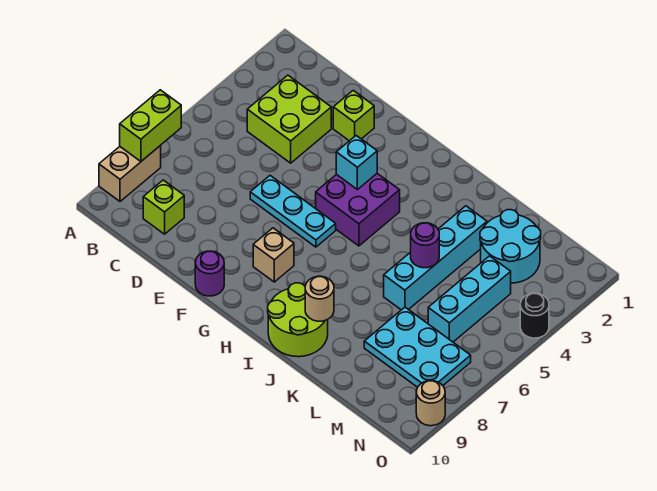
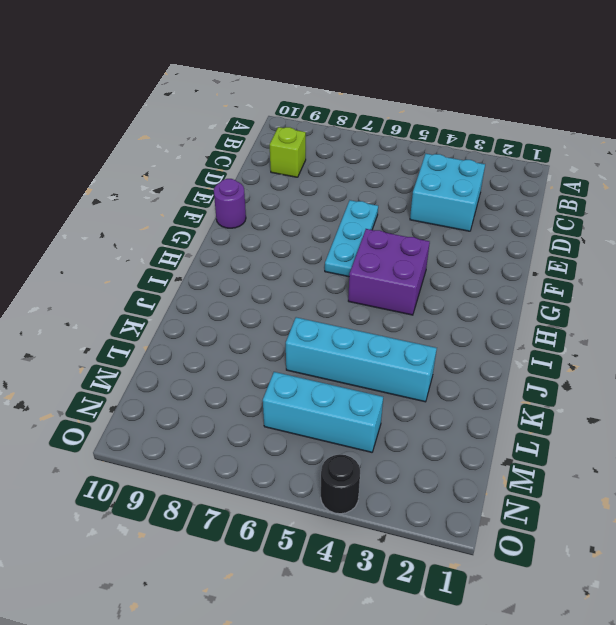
cyan 2x2 brick [410,154,485,231] -> lime 2x2 brick [247,75,331,163]
none -> tan 1x2 brick [99,145,161,201]
none -> lime 1x1 brick [333,90,374,141]
none -> tan 1x1 brick [253,228,294,282]

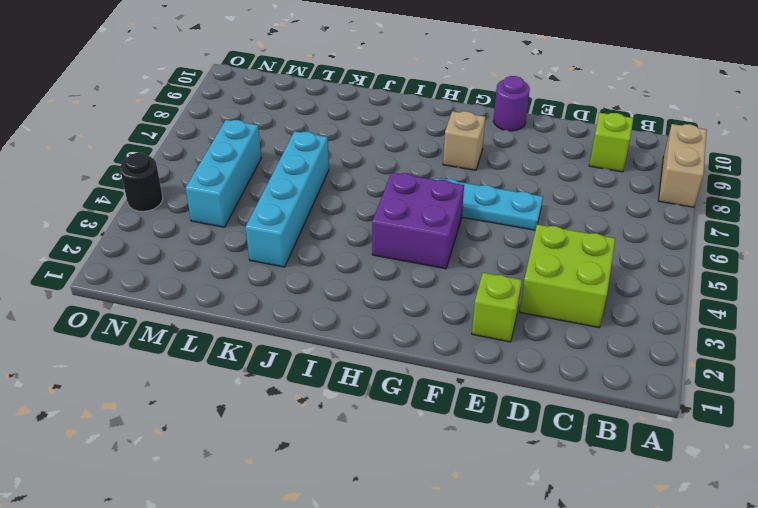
none -> lime 2x2 round brick [268,283,328,357]
none -> cyan 2x2 round brick [480,210,541,283]
none -> cyan 2x3 plate [364,307,471,387]

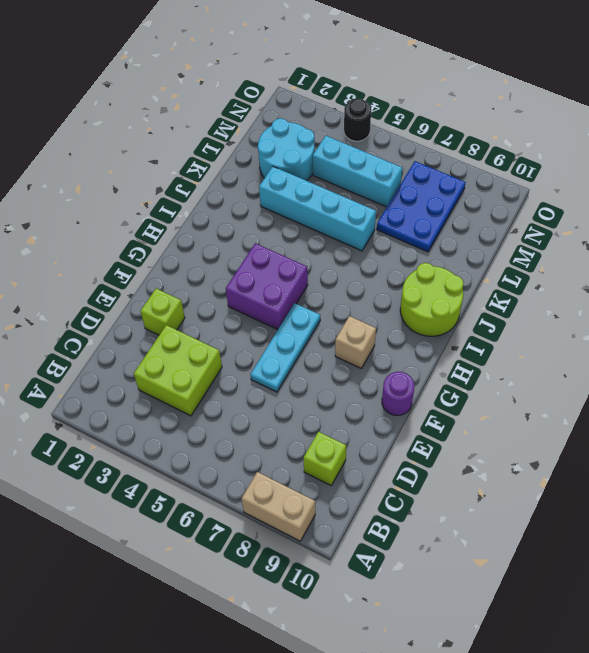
blue 2x3 plate [377,161,466,252] -> cyan 2x3 plate [364,307,471,387]
none -> tan 1x1 round brick [416,381,445,426]
none -> lime 1x2 brick [120,90,181,161]
none -> cyan 1x1 brick [336,136,377,189]

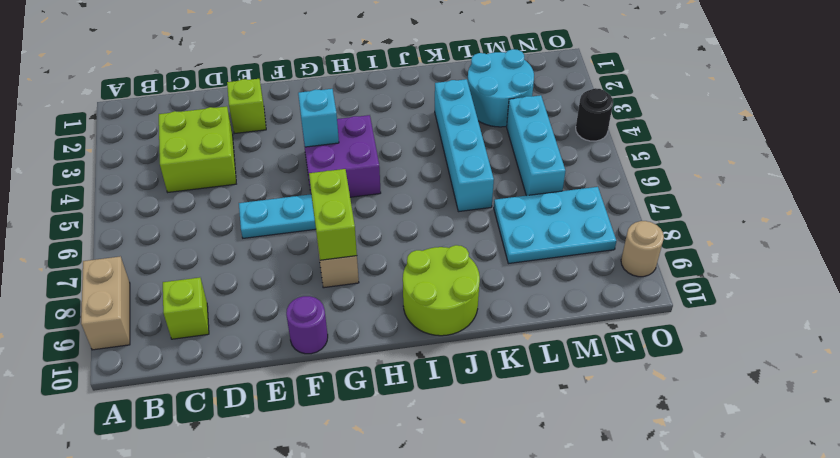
lime 1x2 brick [309,169,357,260] -> lime 1x2 brick moved to [120,90,181,161]
none -> tan 1x1 round brick [305,276,334,321]
none -> purple 1x1 round brick [411,223,439,268]

